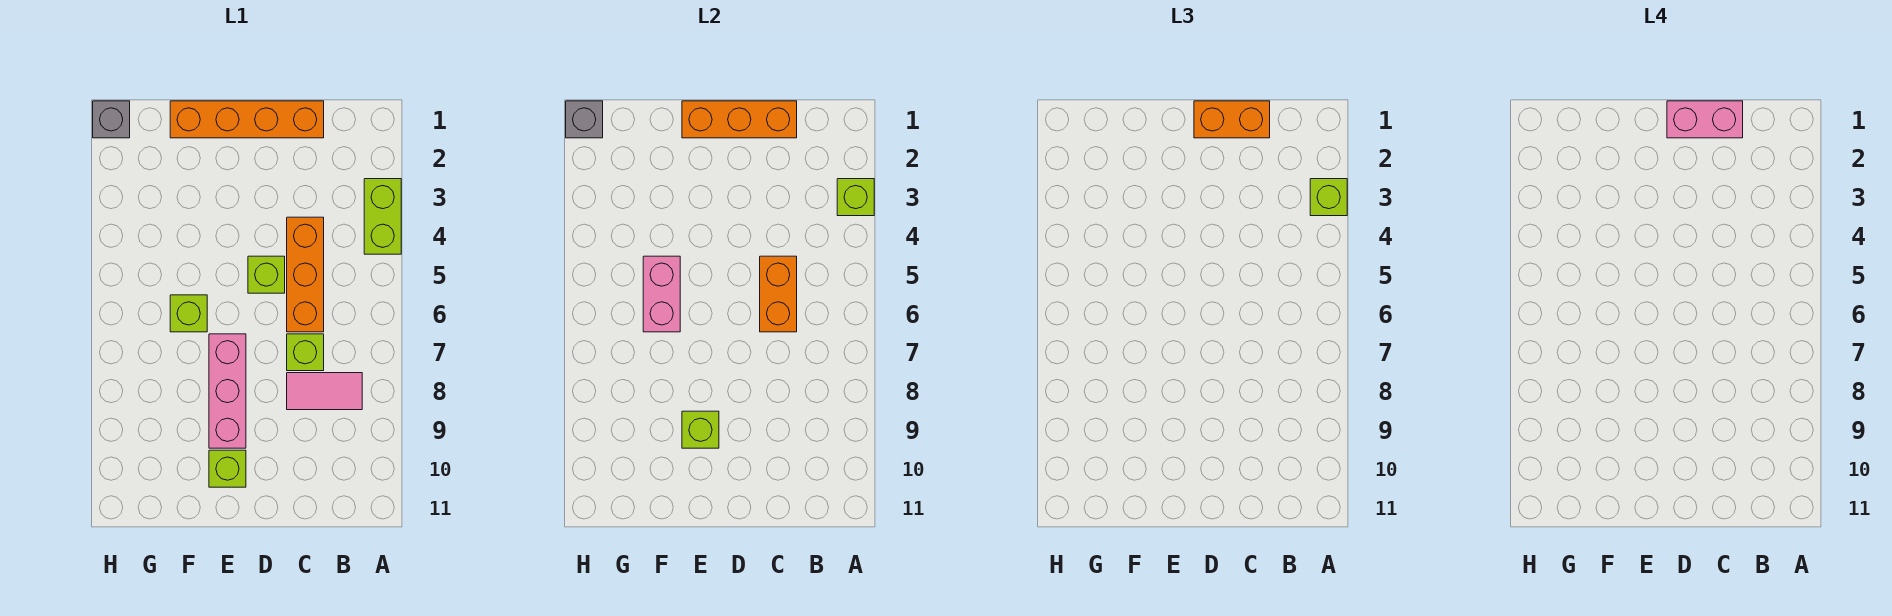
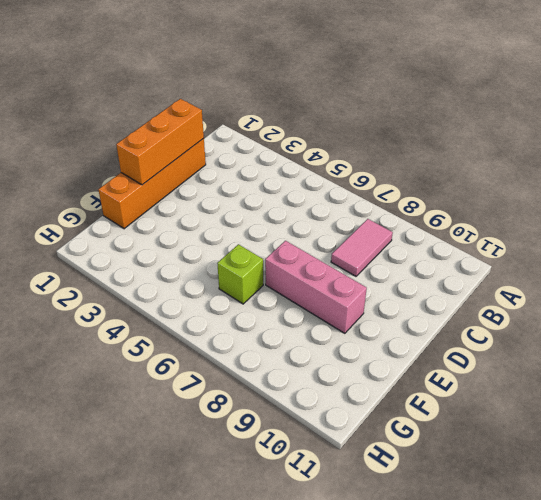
none -> lime 1x2 brick [364,179,401,254]
none -> orange 1x3 brick [287,217,324,332]
none -> lime 1x1 brick [287,334,324,371]

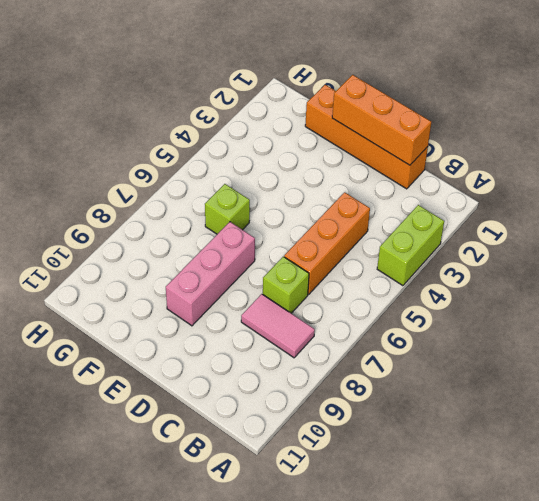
none -> lime 1x1 brick [248,256,285,293]
none -> lime 1x1 brick [209,450,246,487]
none -> grey 1x1 brick [93,101,130,138]

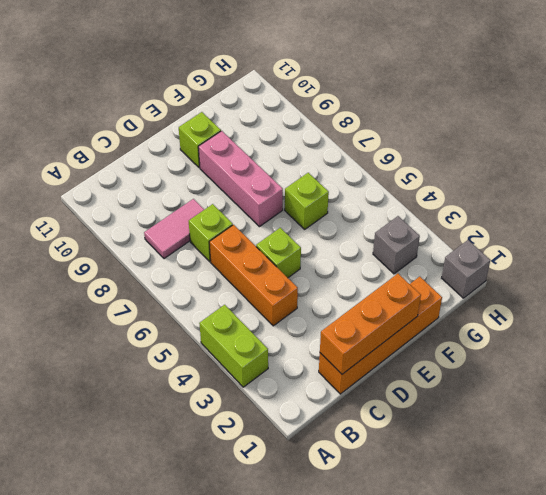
grey 1x1 brick [373,216,420,274] -> grey 1x1 brick moved to [566,101,603,138]
none -> lime 1x1 brick [837,179,874,216]
none -> orange 1x2 brick [760,256,797,332]
none -> lime 1x1 brick [682,411,719,448]

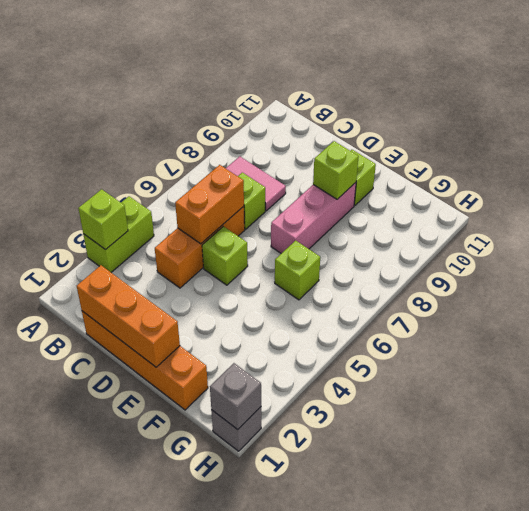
none -> pink 1x2 brick [643,256,680,332]
none -> lime 1x1 brick [1310,179,1347,216]
none -> orange 1x2 brick [1194,101,1270,138]

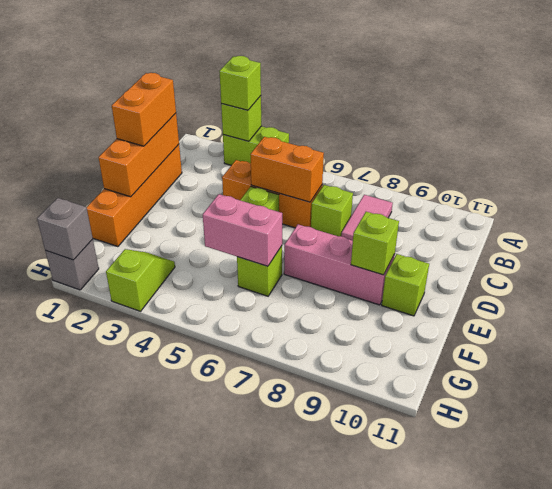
lime 1x2 slope [106,249,175,311] -> none
none -> pink 1x2 brick [1667,101,1743,138]

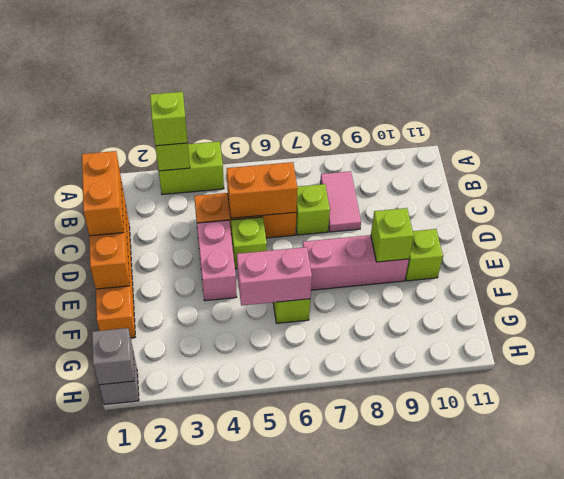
pink 1x2 brick [197,220,237,301] -> pink 1x2 brick moved to [1667,101,1743,138]

